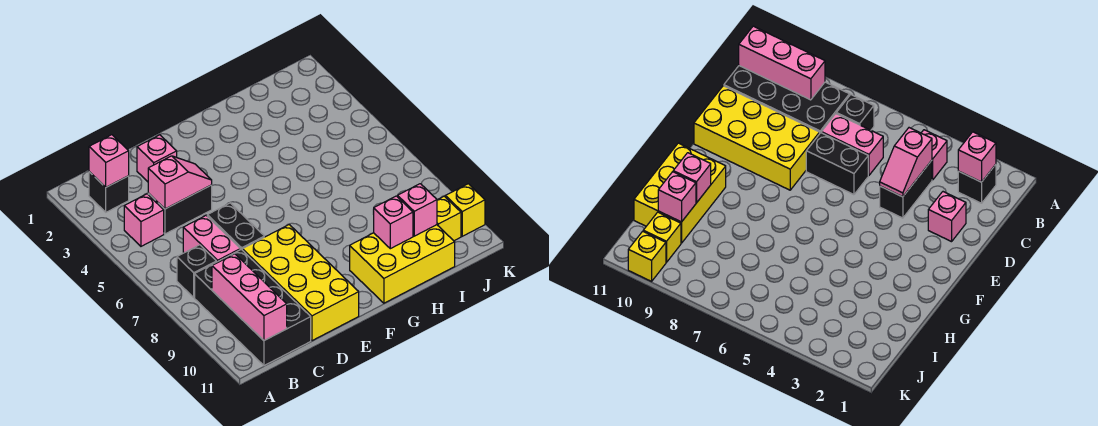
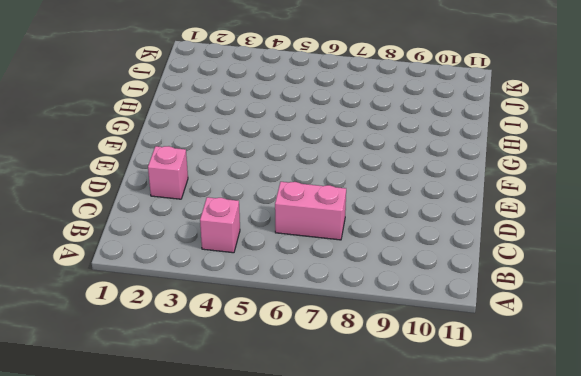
none -> black 1x1 brick [89,172,129,212]
none -> black 1x1 brick [177,245,216,297]
none -> black 2x4 brick [195,249,311,366]

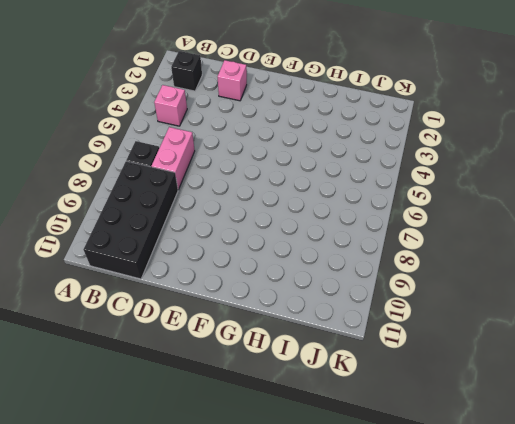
none -> black 1x2 brick [148,185,212,234]
none -> black 1x2 brick [207,203,264,250]
none -> yellow 2x4 brick [242,225,359,341]

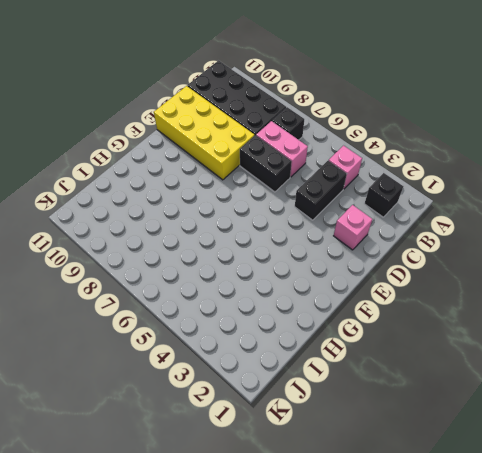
none -> yellow 2x3 brick [350,225,455,303]
none -> yellow 1x1 brick [437,196,461,241]
none -> yellow 1x1 brick [445,184,485,236]

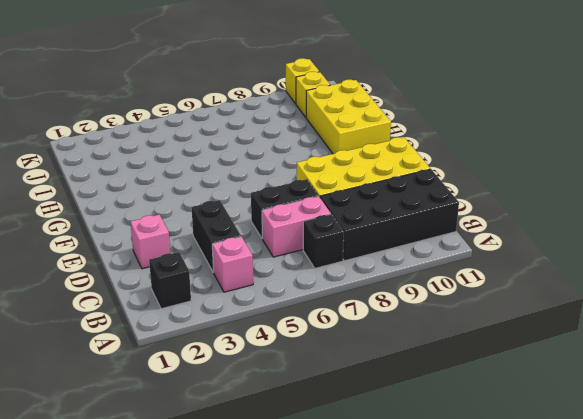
none -> pink 1x1 brick [89,135,129,187]
none -> pink 1x3 brick [212,254,287,340]
none -> pink 1x2 slope [148,156,212,209]

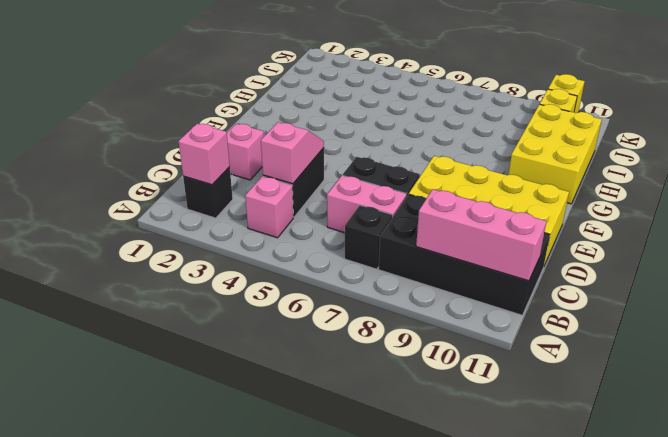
none -> pink 1x1 brick [373,196,413,249]
none -> pink 1x1 brick [397,184,437,236]

